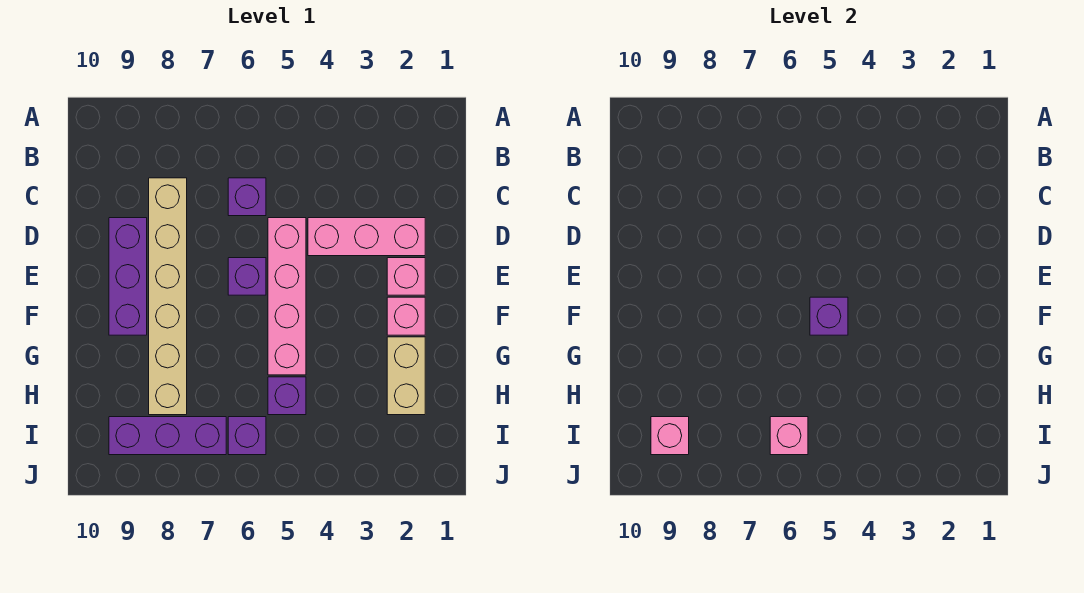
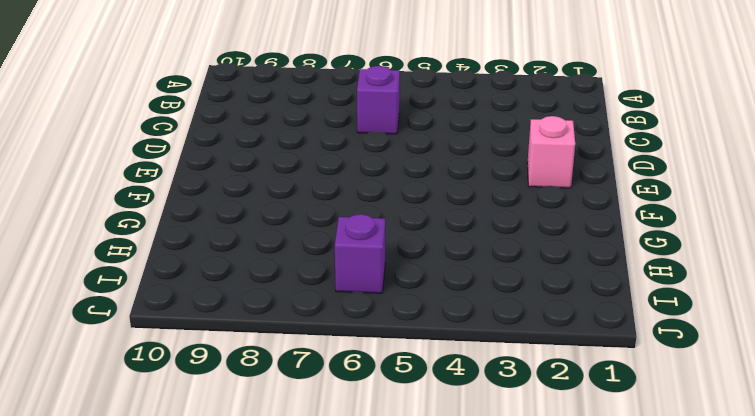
none -> tan 1x6 brick [149,178,187,415]
none -> pink 1x3 brick [308,218,425,256]
none -> pink 1x4 brick [268,218,306,375]

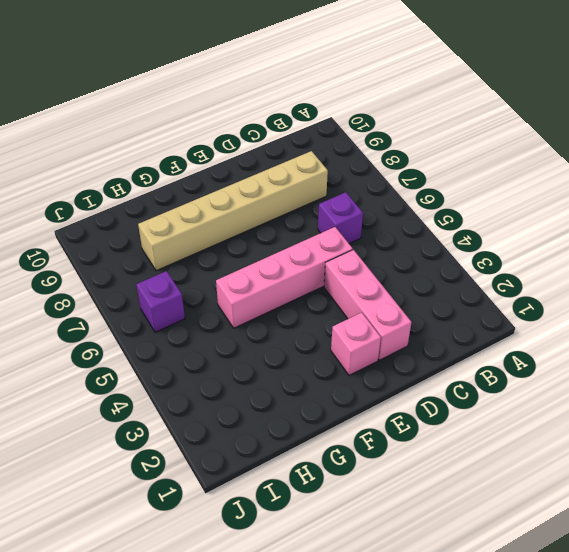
none -> purple 1x3 brick [109,218,147,335]
none -> purple 1x1 brick [228,258,266,295]
none -> pink 1x1 brick [387,297,425,335]

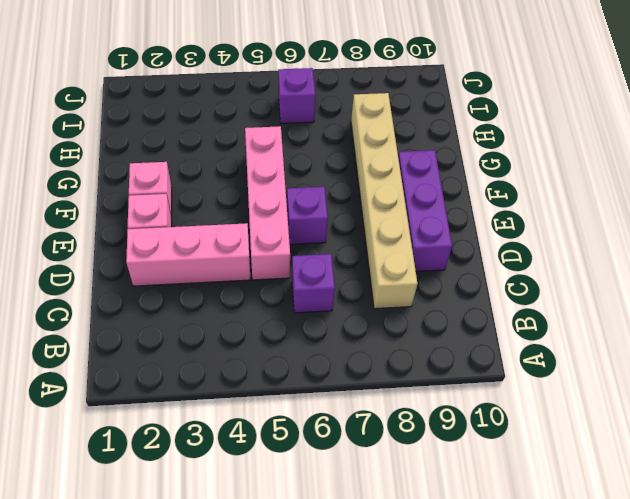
none -> tan 1x2 brick [387,337,425,415]
none -> purple 1x1 brick [268,377,306,415]
none -> purple 1x3 brick [109,417,226,455]

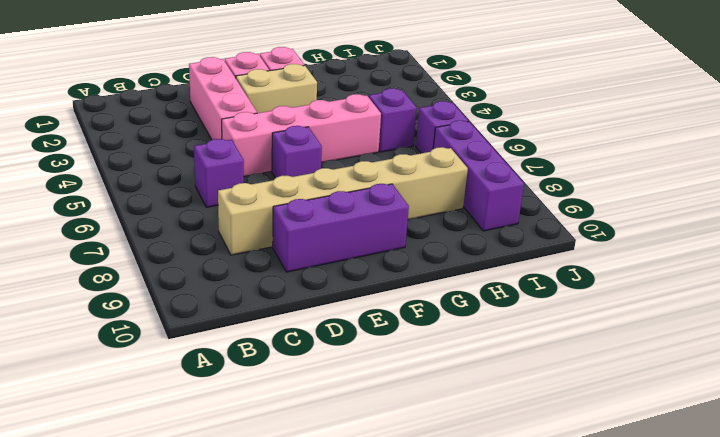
tan 1x2 brick [236,64,317,113] -> tan 1x2 brick moved to [387,337,425,415]
none -> purple 1x1 brick [810,297,848,335]
none -> pink 1x1 brick [770,417,808,455]
none -> pink 1x1 brick [651,417,689,455]

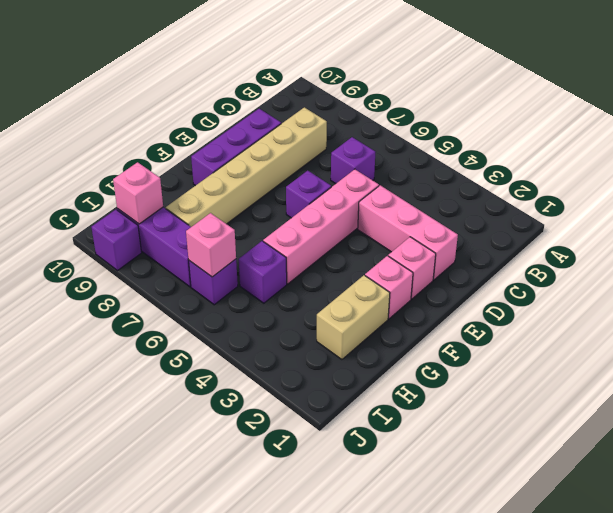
purple 1x1 brick [91,210,142,270] -> purple 1x1 brick moved to [810,297,848,335]

